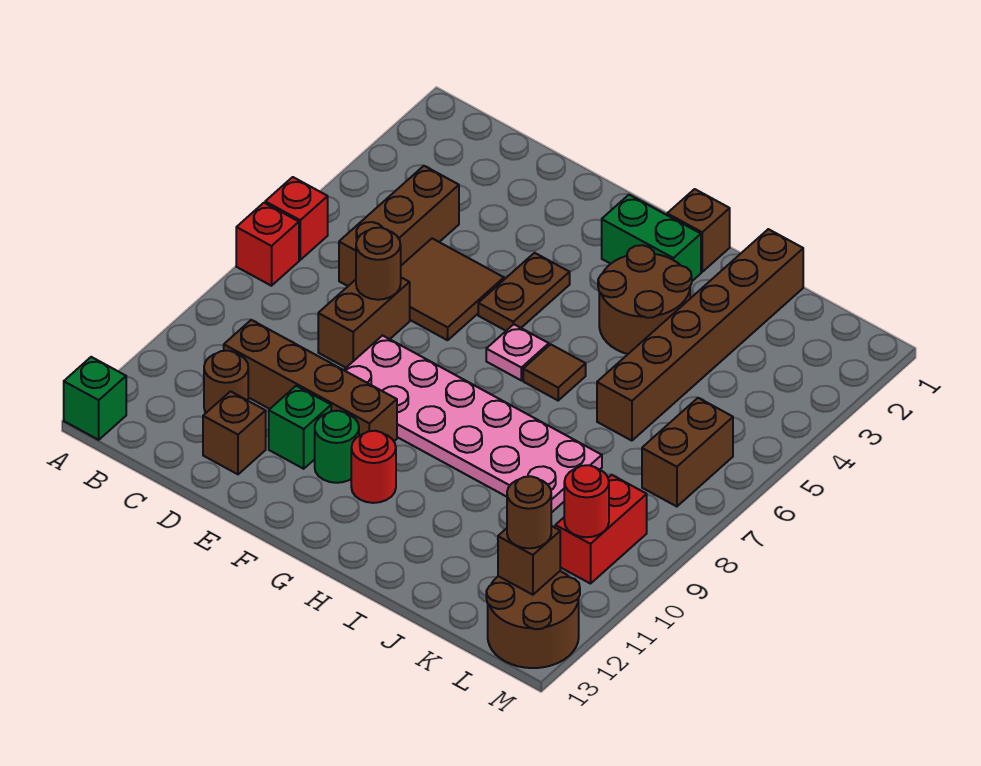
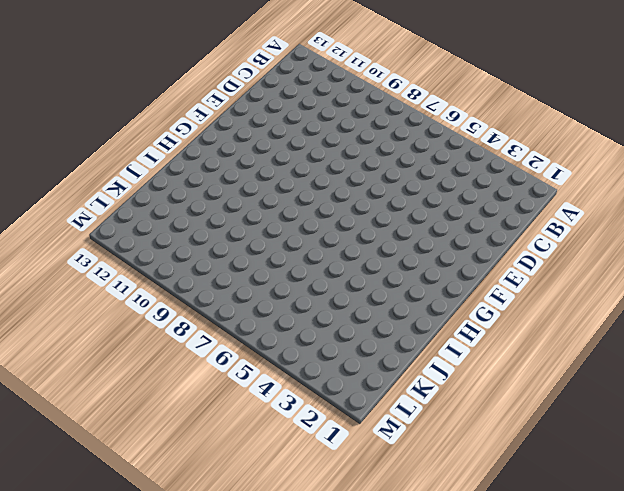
none -> red 1x1 brick [265,177,328,260]
none -> red 1x1 brick [236,203,299,286]
none -> green 1x1 brick [64,357,126,440]

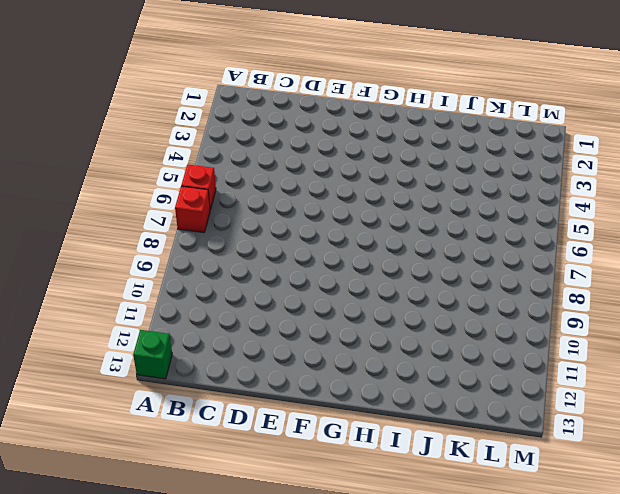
none -> brown 1x3 brick [339,166,459,286]
none -> brown 1x4 brick [224,320,397,441]
none -> brown 1x1 round brick [204,351,248,413]

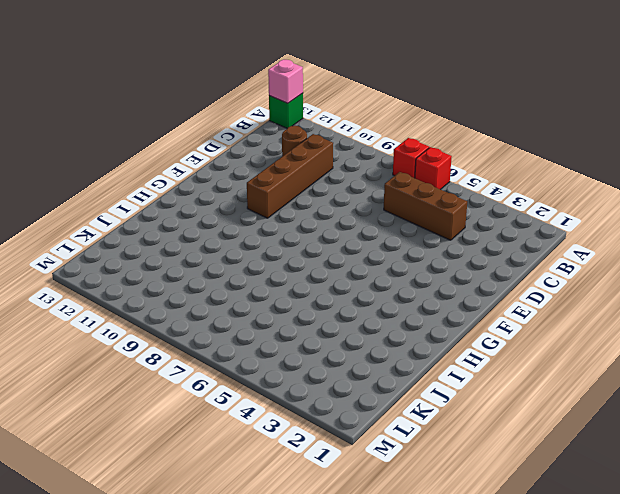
pink 1x1 brick [268,60,303,103] -> none
none -> brown 2x2 tile [401,238,504,340]
none -> brown 1x2 brick [318,278,410,368]
none -> brown 1x1 brick [203,391,266,474]

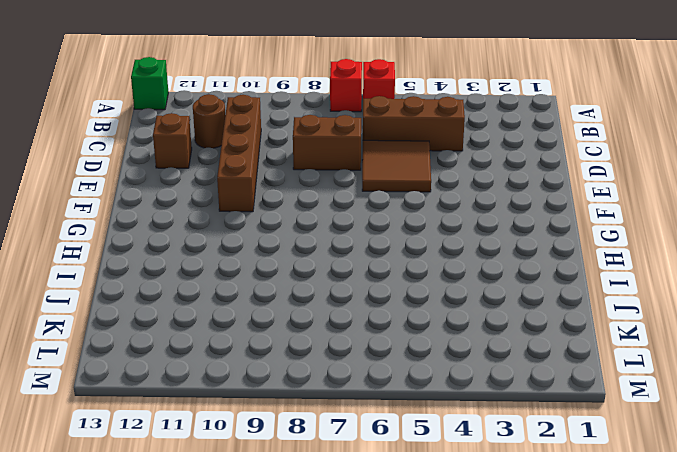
none -> pink 2x6 plate [344,336,602,513]
none -> green 1x1 brick [269,386,331,469]
none -> brown 1x2 plate [478,253,570,331]

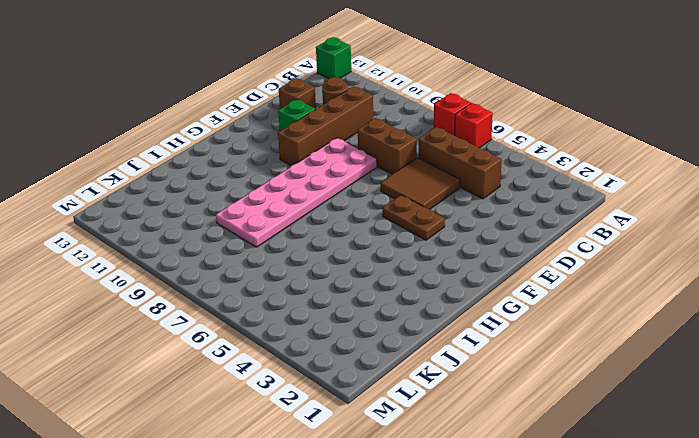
none -> green 1x1 round brick [315,411,359,483]
none -> green 1x2 brick [602,195,701,281]
none -> pink 1x1 plate [486,324,549,380]

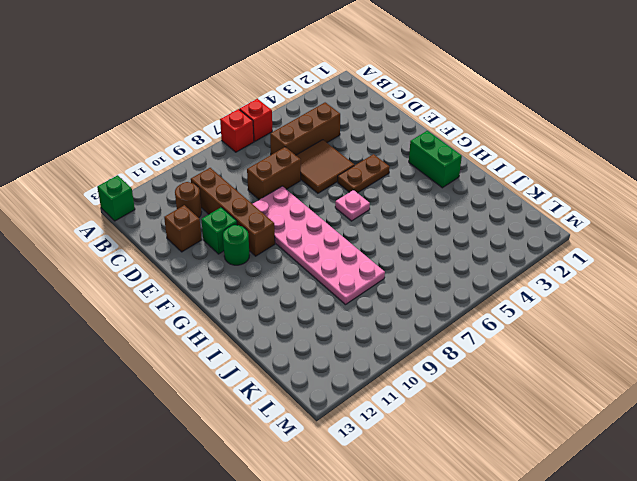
none -> red 1x1 round brick [351,431,396,503]
none -> brown 1x1 brick [667,189,730,272]
none -> brown 2x2 round brick [598,245,692,354]

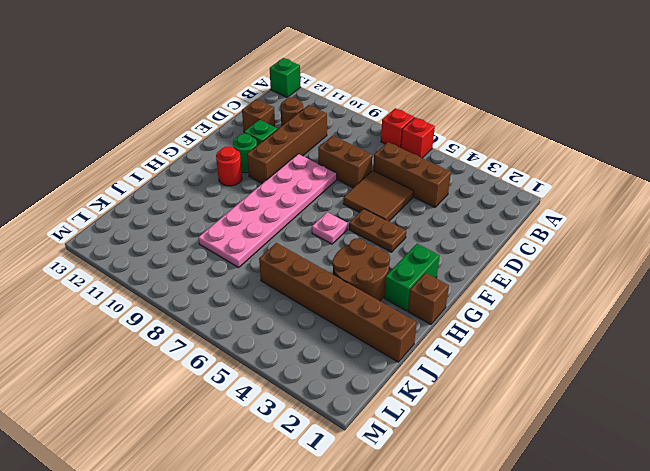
none -> brown 1x1 tile [523,344,586,400]
none -> brown 1x2 brick [642,398,733,507]
none -> red 1x2 brick [555,475,647,584]

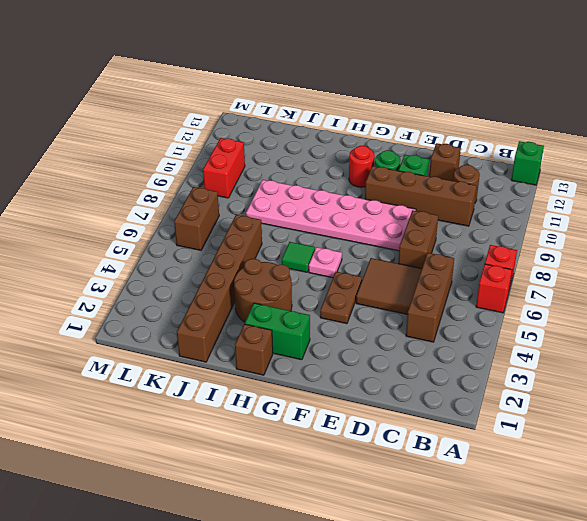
green 1x1 tile [282,242,315,272] -> brown 1x1 tile [523,344,586,400]
none -> brown 2x2 round brick [486,571,580,668]
none -> brown 1x1 round brick [356,228,401,300]
none -> red 1x1 round brick [564,465,609,537]

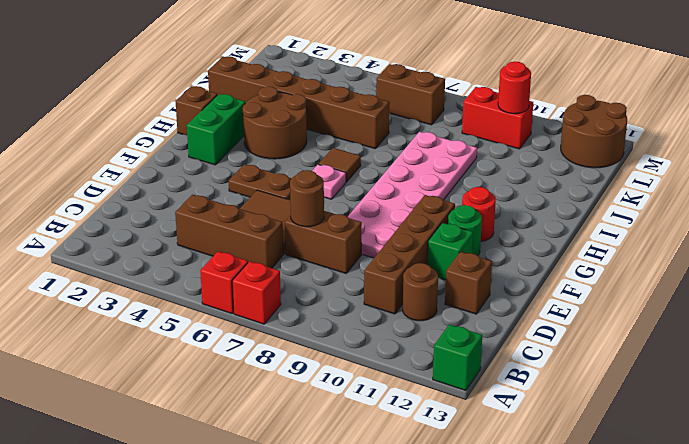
none -> brown 1x1 brick [498,526,560,595]
none -> brown 1x1 round brick [507,476,551,548]

